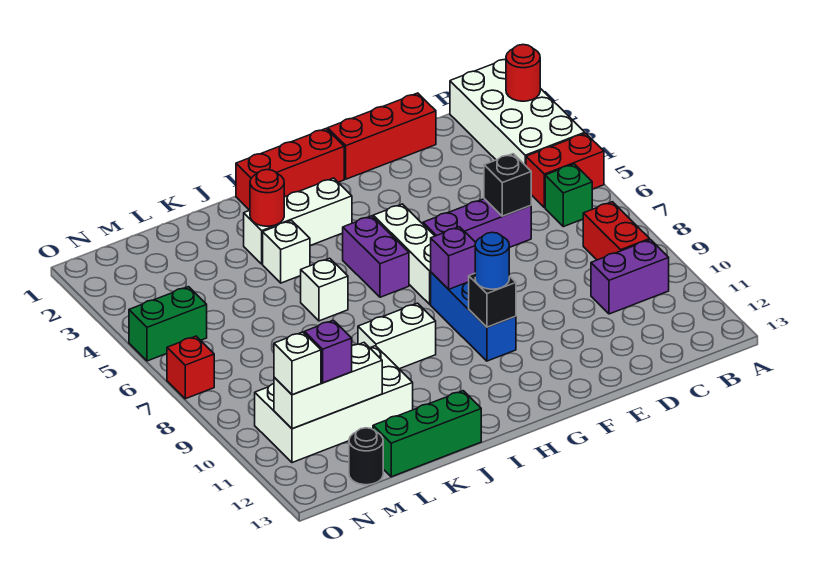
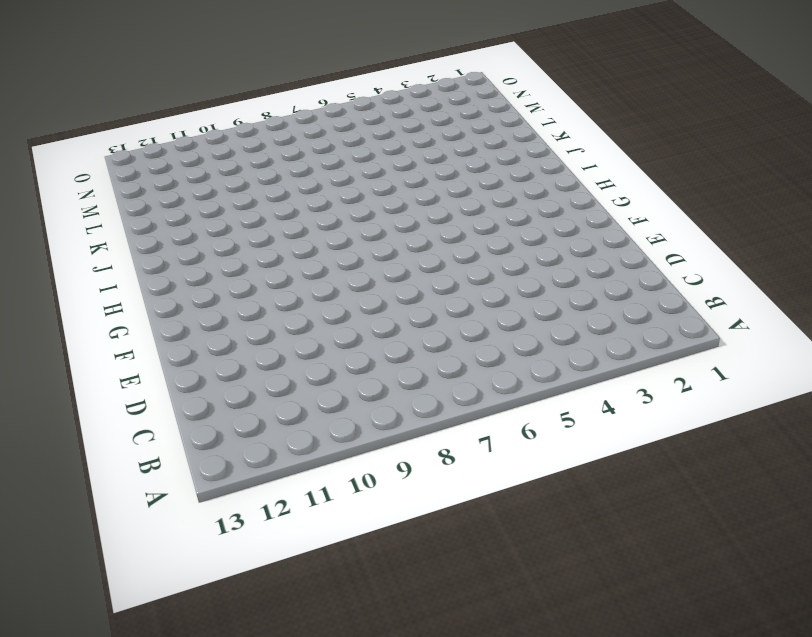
none -> white 2x4 brick [450,59,585,166]
none -> red 1x2 brick [526,133,604,208]
none -> green 1x1 brick [545,164,592,227]

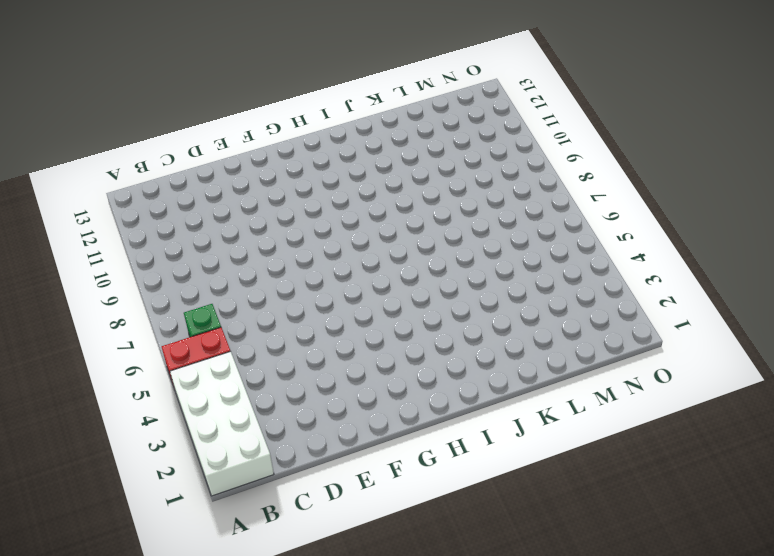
none -> red 1x2 brick [583,202,650,260]
none -> purple 1x2 brick [591,240,669,314]
none -> red 1x3 brick [328,93,436,179]

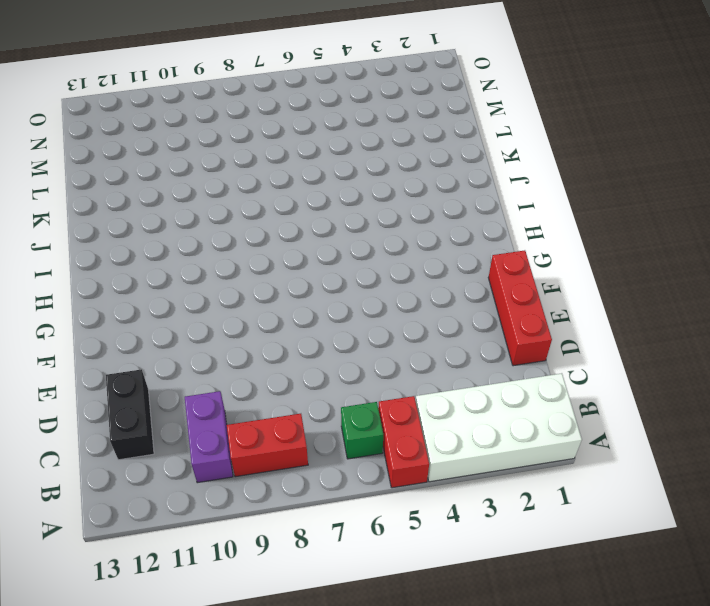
black 1x2 brick [106,369,154,460] -> none
none -> purple 1x3 brick [423,199,531,248]
none -> red 1x3 brick [236,129,344,210]
none -> white 1x3 brick [373,204,434,304]

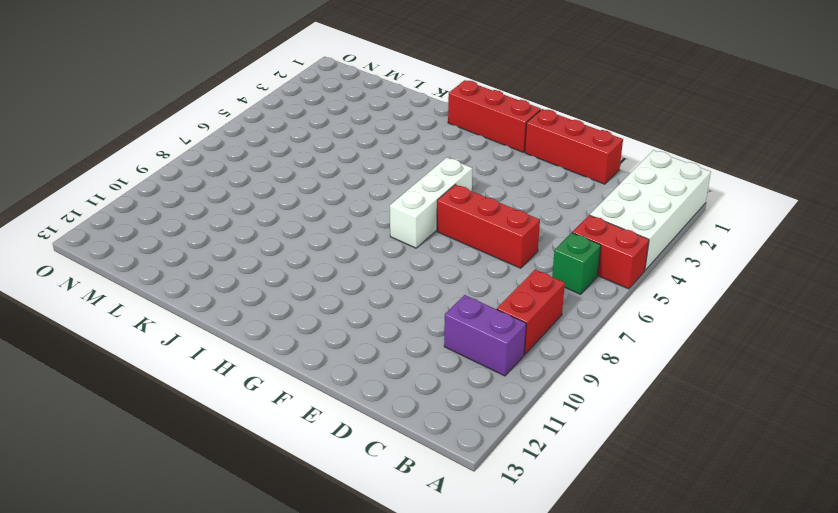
red 1x3 brick [437,185,540,268] -> purple 1x3 brick [423,199,531,248]
none -> blue 1x3 brick [431,272,516,361]
none -> white 1x3 brick [244,178,352,264]
none -> purple 1x2 brick [342,216,409,297]

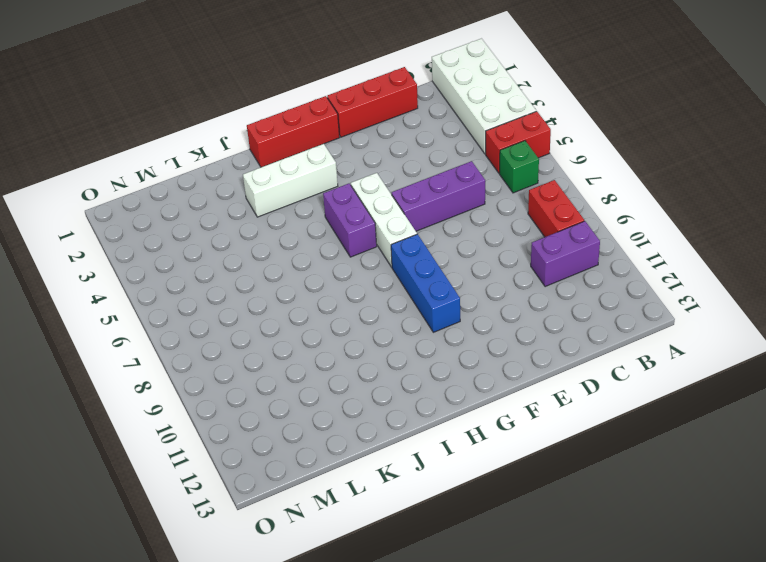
none -> white 1x2 brick [358,303,436,369]
none -> white 1x1 brick [263,221,310,283]
none -> white 1x1 brick [301,258,348,321]

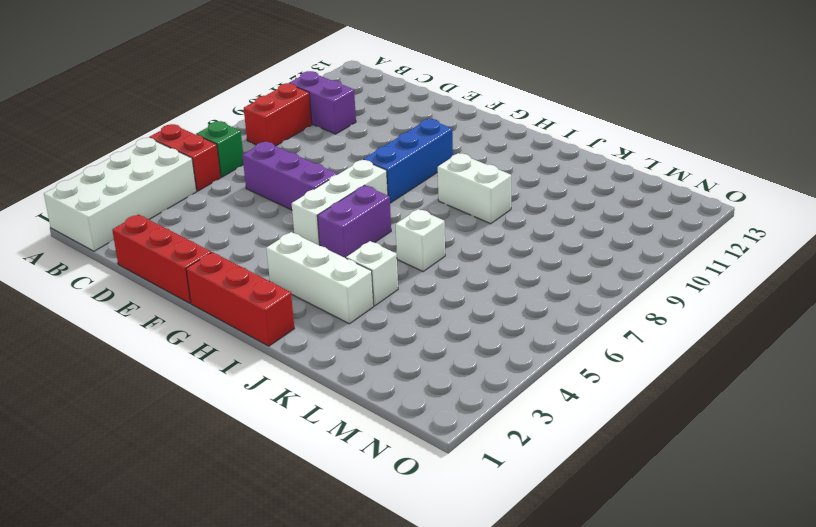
none -> green 1x3 brick [373,391,481,477]
none -> white 2x4 brick [255,346,413,463]
none -> black 1x1 round brick [349,428,383,485]

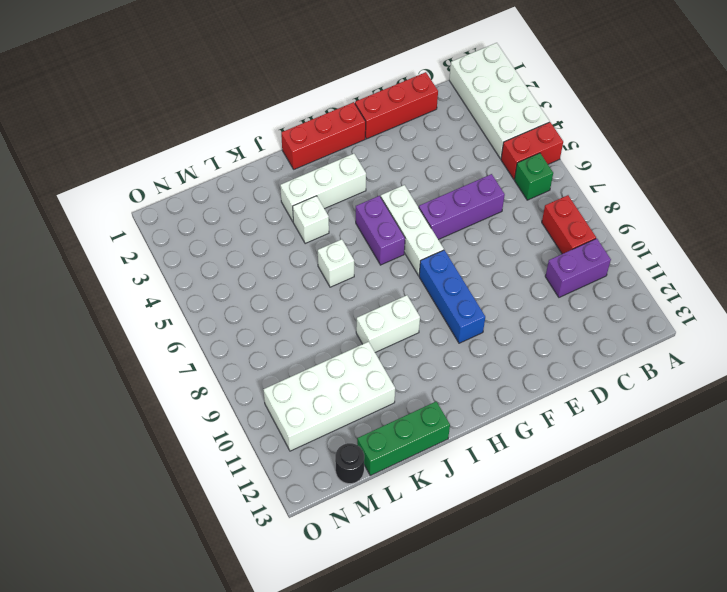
none -> green 1x2 brick [129,287,207,361]
none -> red 1x1 brick [167,336,214,399]
none -> red 1x1 round brick [506,45,540,101]

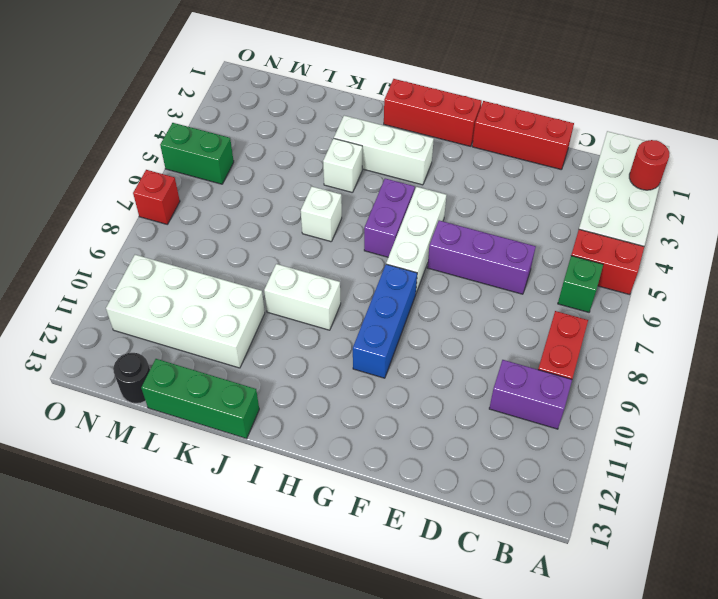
none -> black 1x1 brick [484,154,531,216]
none -> purple 1x1 brick [431,227,476,289]
none -> black 1x1 brick [469,273,516,327]

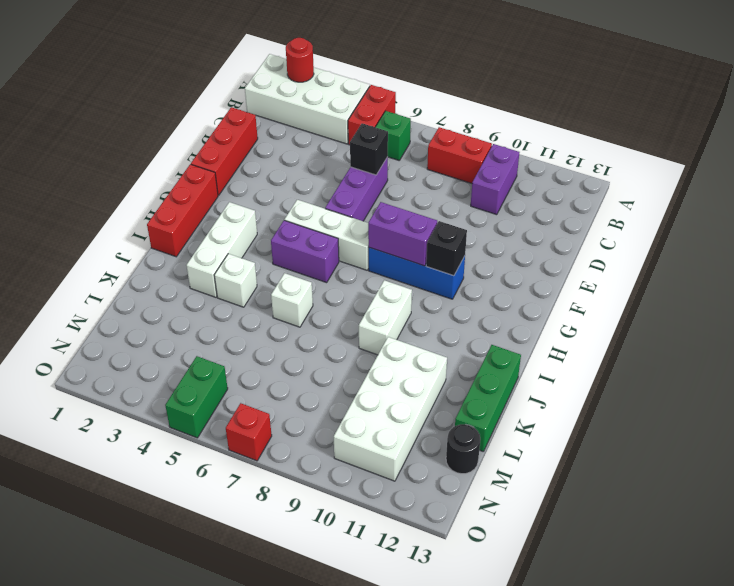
purple 1x2 brick [368,202,437,266] -> purple 1x1 brick [431,227,476,289]
none -> red 1x1 round brick [250,170,284,226]
none -> white 1x3 brick [274,343,382,429]
none -> blue 1x1 round brick [475,233,509,289]

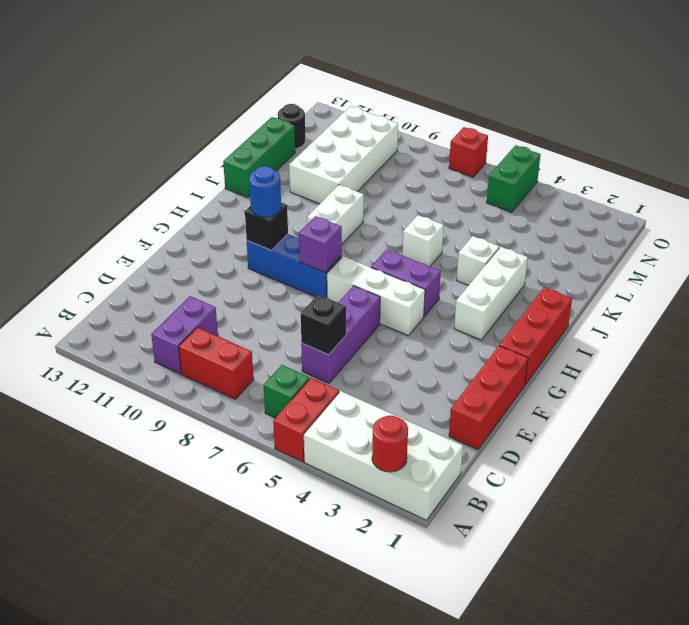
none -> red 1x1 round brick [250,170,284,226]
none -> white 1x3 brick [274,343,382,429]
none -> purple 1x1 brick [304,320,352,383]

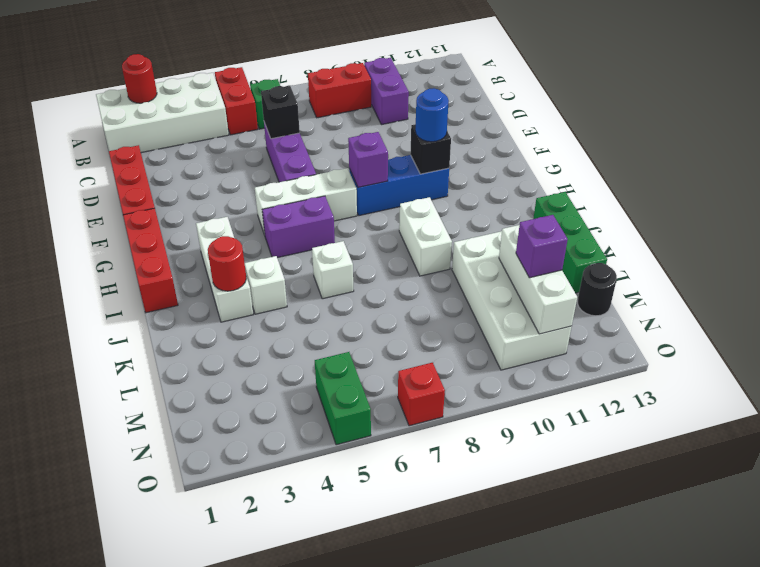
none -> white 1x1 brick [274,332,321,395]

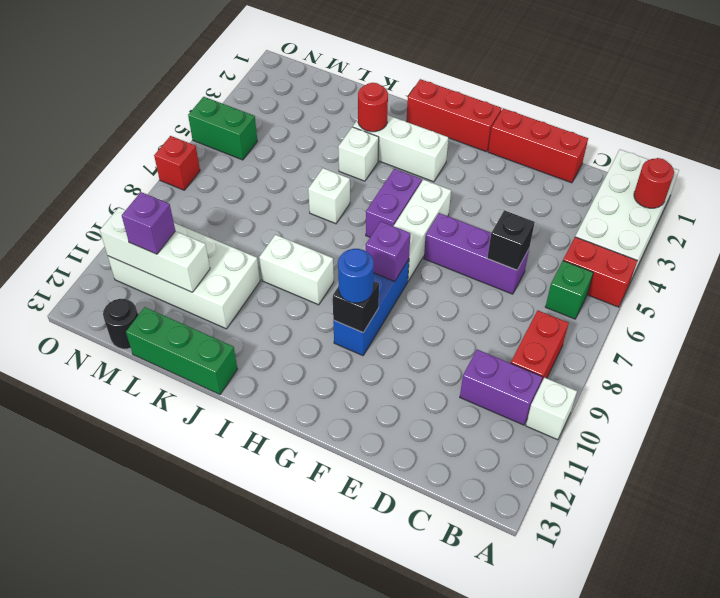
white 1x1 brick [526,378,577,440] -> white 1x1 brick moved to [274,332,321,395]

